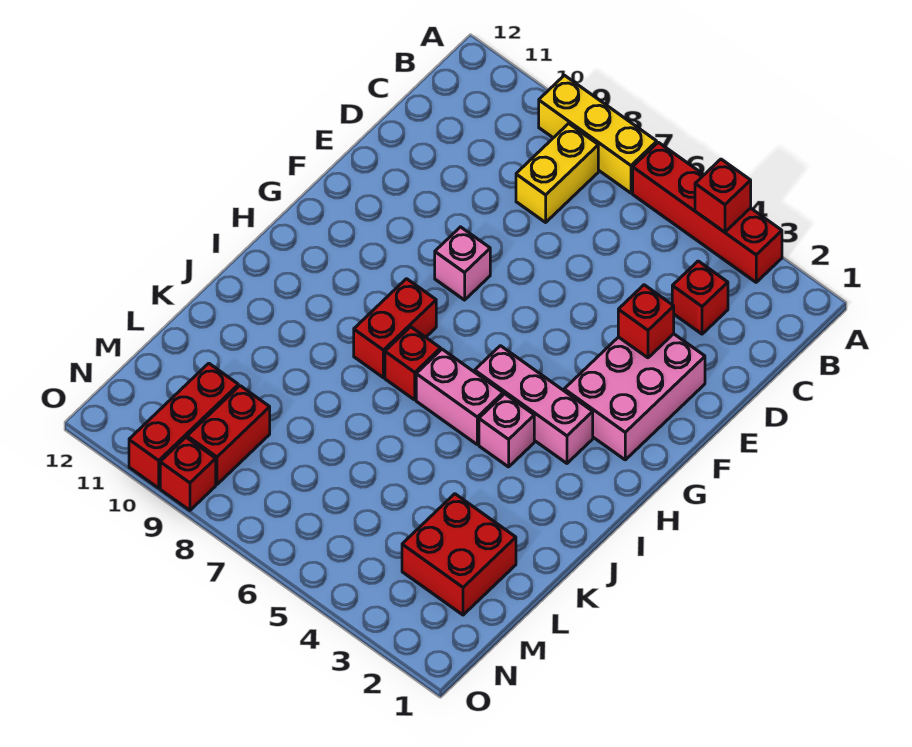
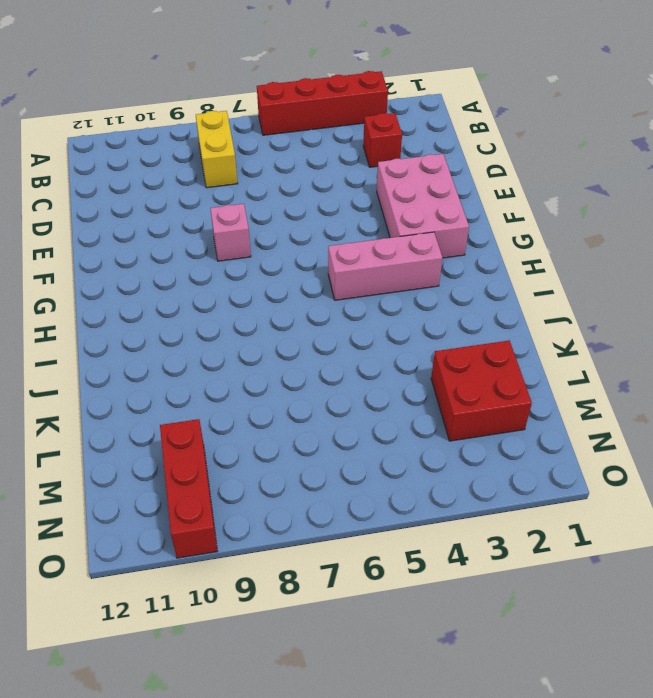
none -> yellow 1x3 brick [539,75,657,193]
none -> red 1x2 brick [354,279,436,378]
none -> pink 1x1 brick [479,394,534,467]

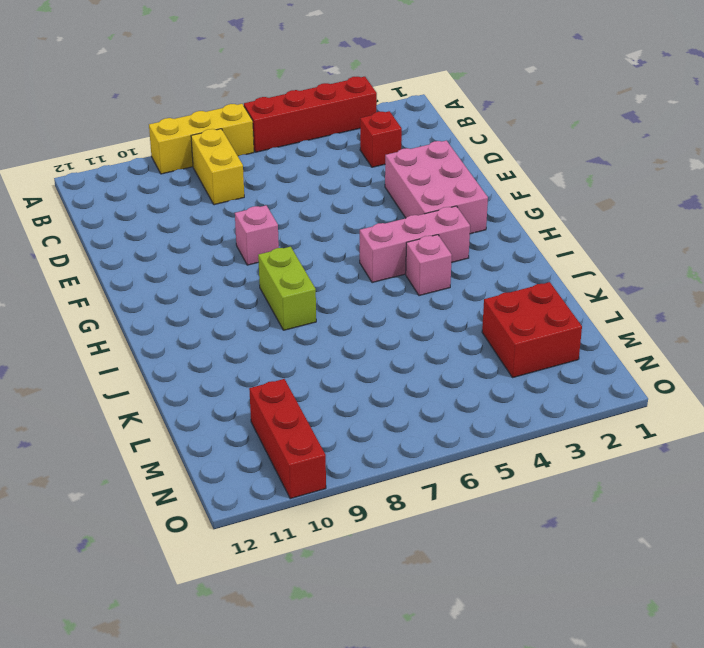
lime 1x2 brick [258,247,316,330] -> red 1x2 brick [354,279,436,378]
none -> pink 1x2 brick [416,349,503,444]
none -> red 1x1 brick [385,327,441,400]
none -> red 1x2 brick [187,386,270,484]

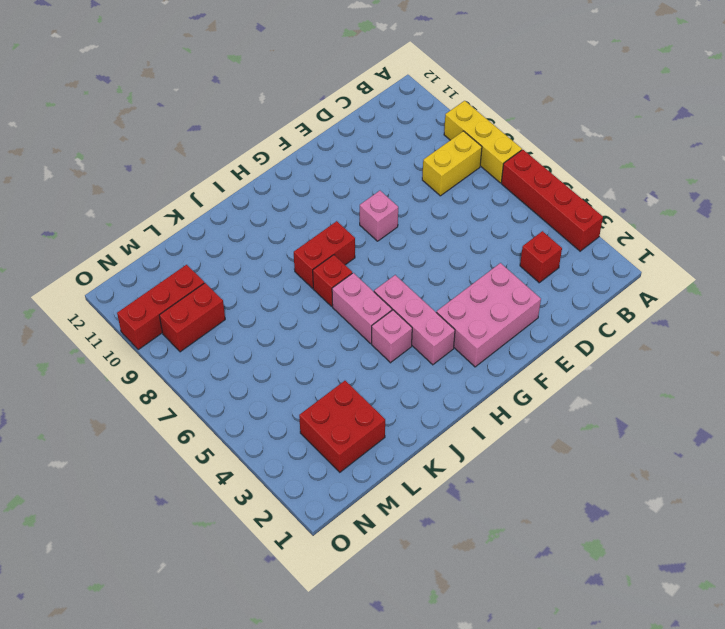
none -> red 1x1 brick [160,437,216,510]
none -> red 1x1 brick [695,159,751,232]
none -> red 1x1 brick [618,285,674,358]

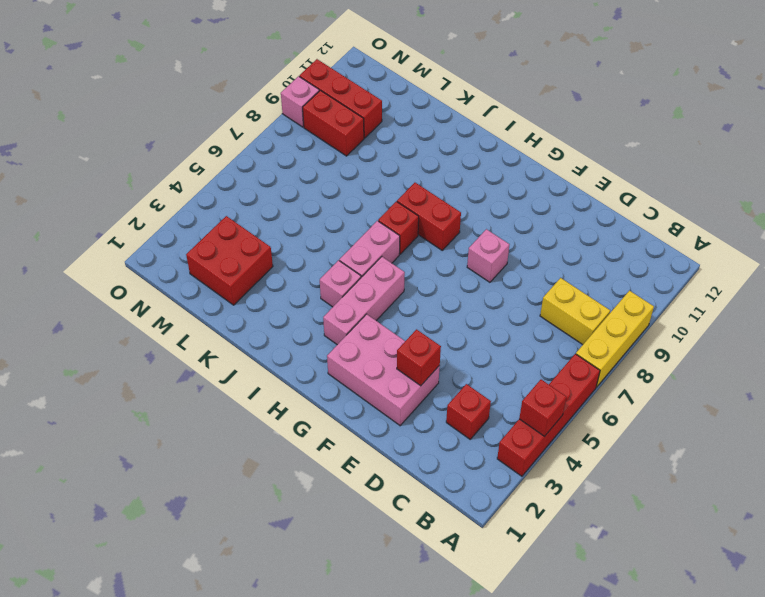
pink 1x1 brick [281,76,319,127] -> red 1x1 brick [160,437,216,510]

